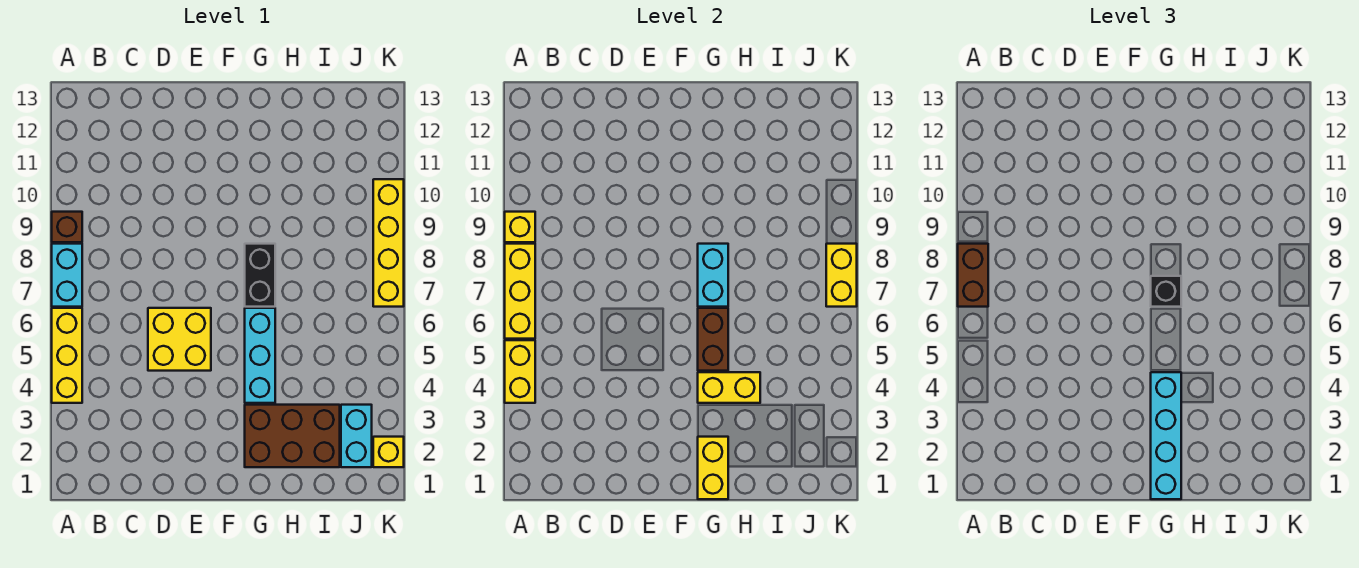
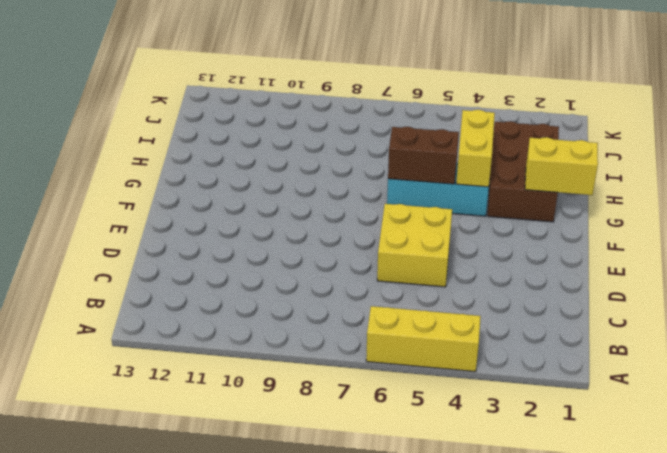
none -> cyan 1x2 brick [52,244,82,307]
none -> brown 1x1 brick [52,212,82,242]
none -> black 1x2 brick [245,244,275,307]

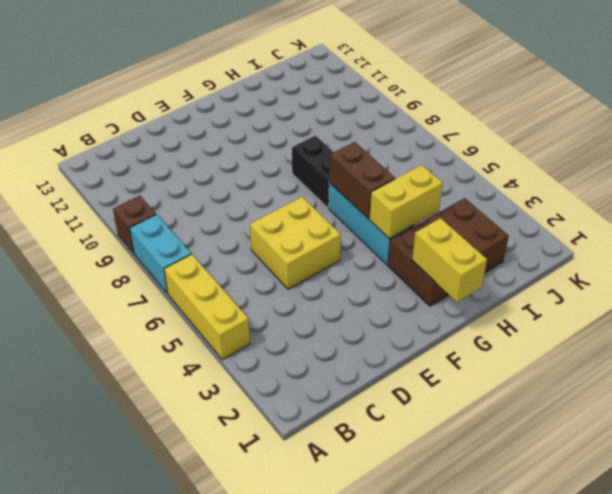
none -> cyan 1x2 brick [341,405,372,467]
none -> yellow 1x1 brick [373,437,404,467]
none -> yellow 1x4 brick [373,179,404,307]

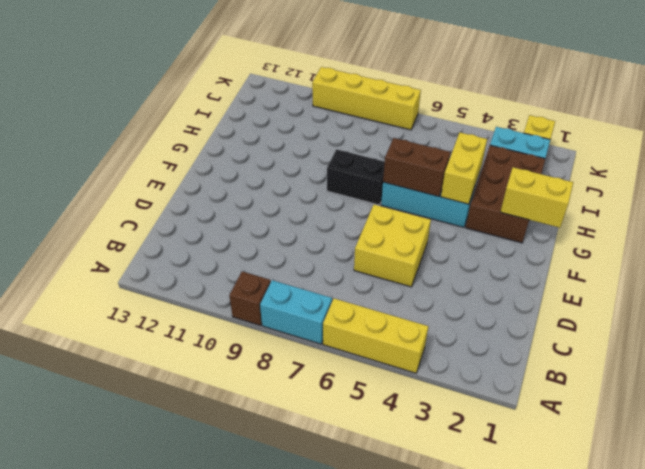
none -> yellow 1x2 brick [505,340,535,403]
none -> yellow 1x3 brick [505,244,535,339]
none -> yellow 1x1 brick [505,212,535,242]

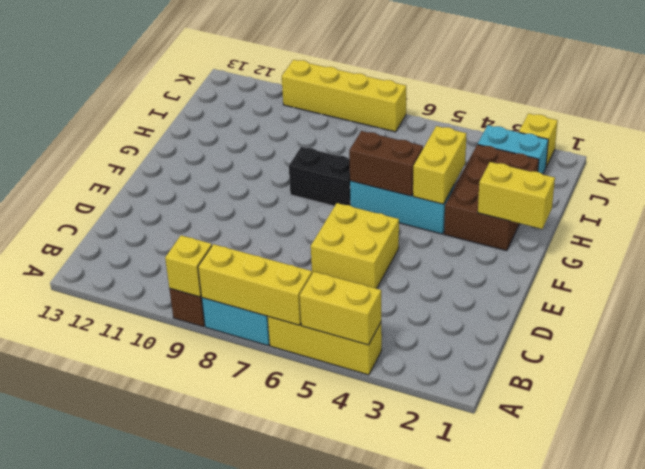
none -> cyan 1x2 brick [698,244,728,307]
none -> yellow 1x2 brick [826,244,857,307]
none -> brown 1x2 brick [958,244,988,307]

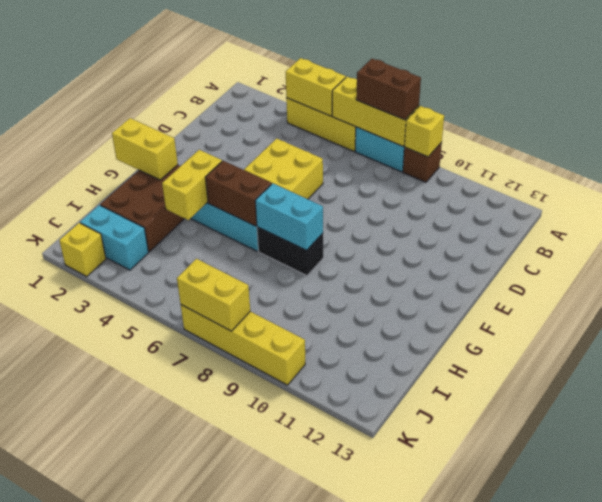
none -> cyan 1x4 brick [1151,372,1181,499]
none -> black 1x1 brick [1151,276,1181,307]

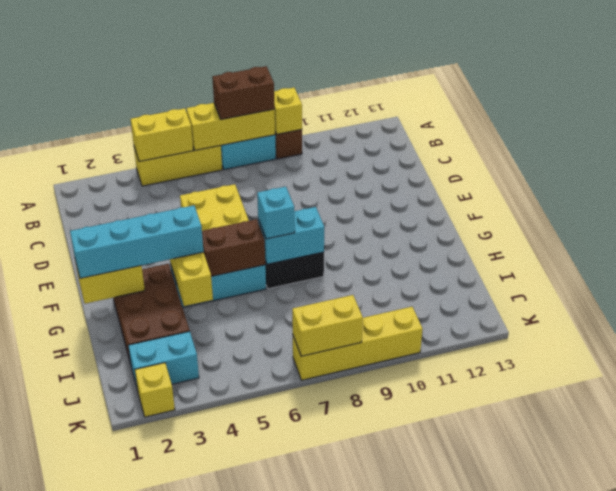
cyan 1x1 brick [257,187,295,239] -> black 1x1 brick [1151,276,1181,307]

